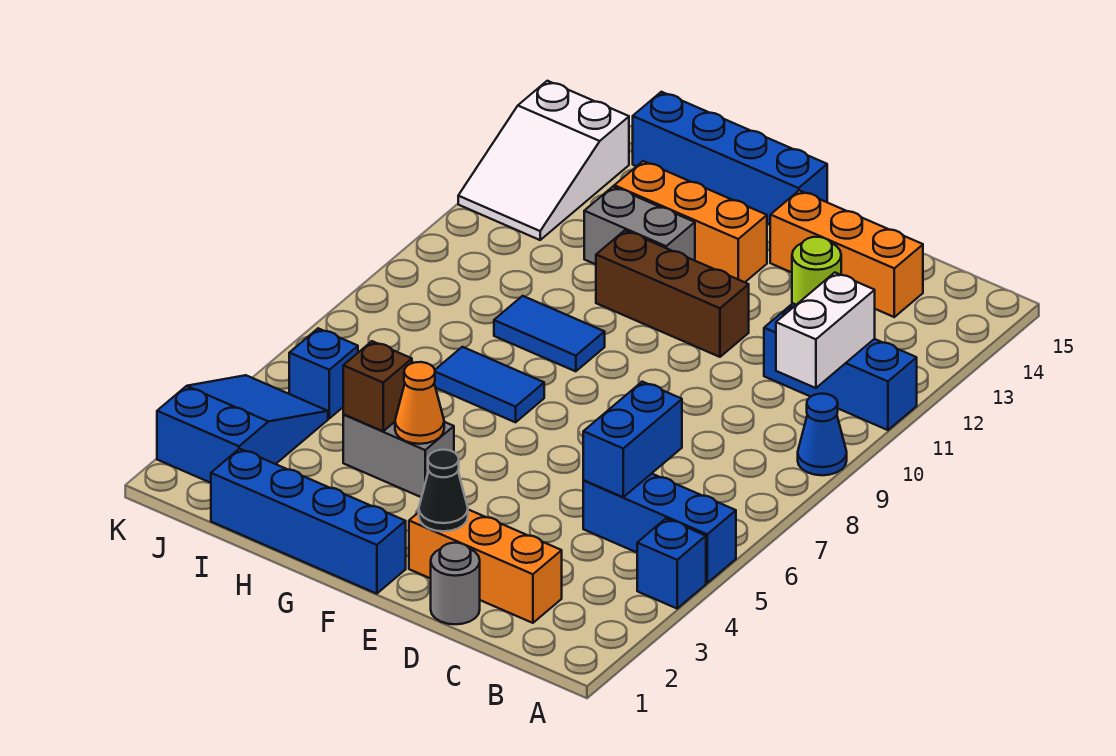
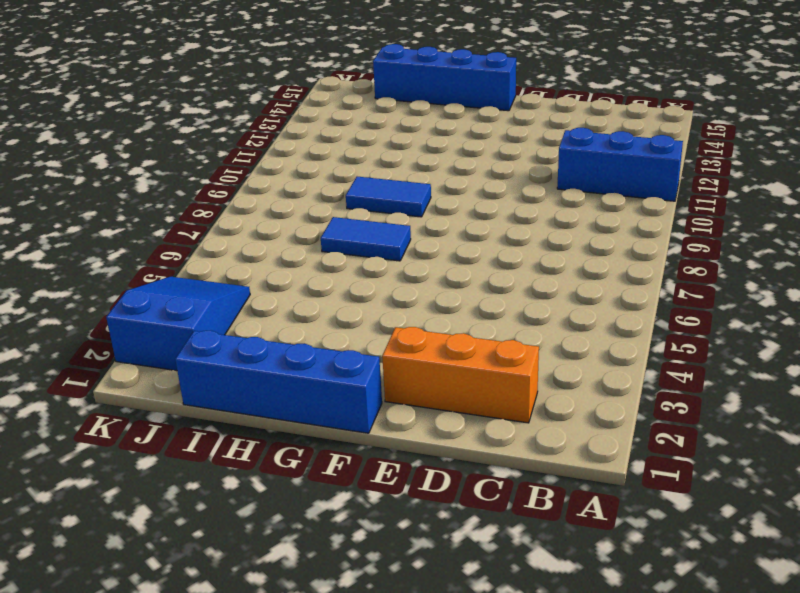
none -> blue 1x1 brick [637,519,706,608]
none -> blue 1x3 brick [583,474,736,583]
none -> blue 1x1 cone [798,394,847,475]

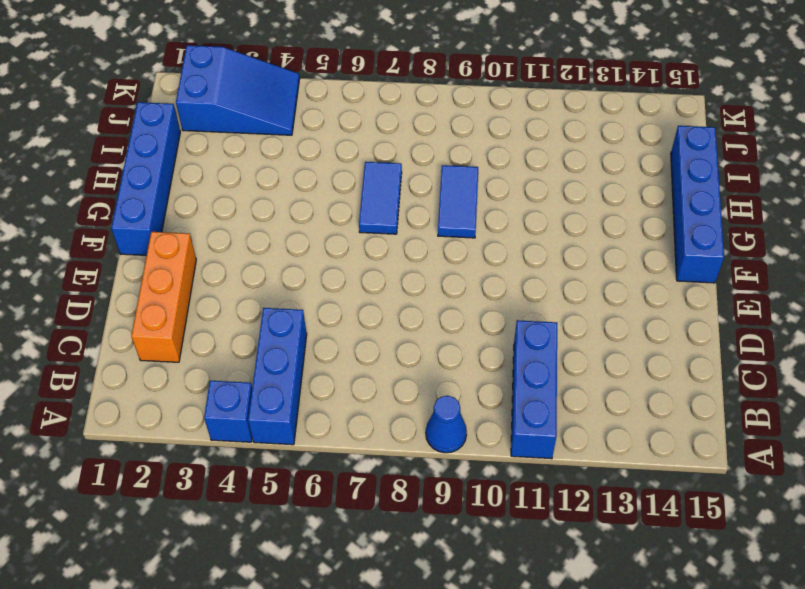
none -> orange 1x3 brick [770,190,923,317]
none -> grey 1x1 round brick [431,543,480,624]
none -> lime 1x1 round brick [792,237,841,305]

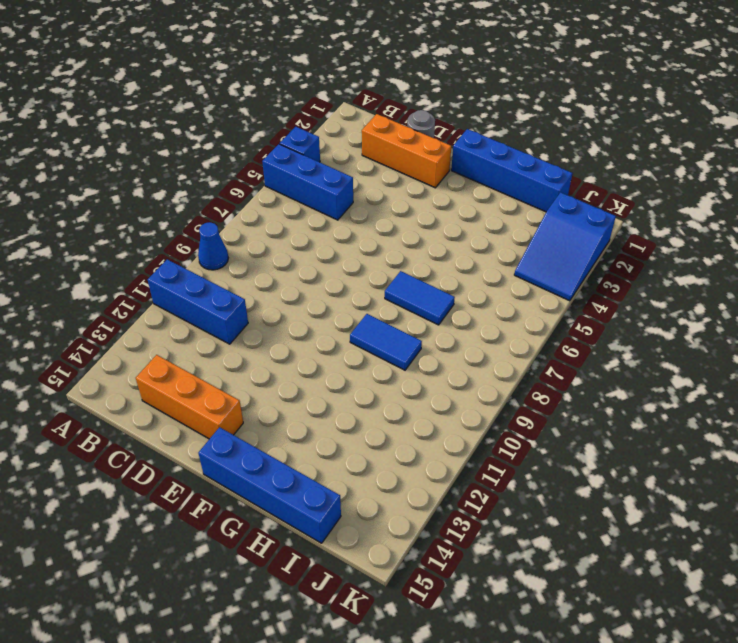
none -> lime 1x1 round brick [792,237,841,305]
none -> brown 1x3 brick [596,230,749,357]
none -> orange 1x3 brick [614,161,767,282]

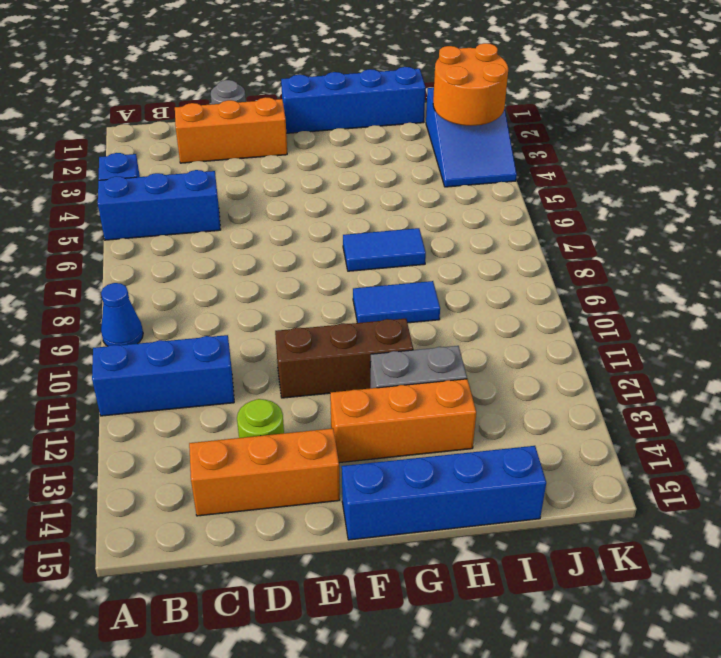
orange 2x2 round brick [433,43,508,126] -> none
none -> grey 1x2 brick [343,414,454,497]
none -> blue 1x1 brick [289,328,358,418]
none -> white 2x3 slope [458,81,629,240]

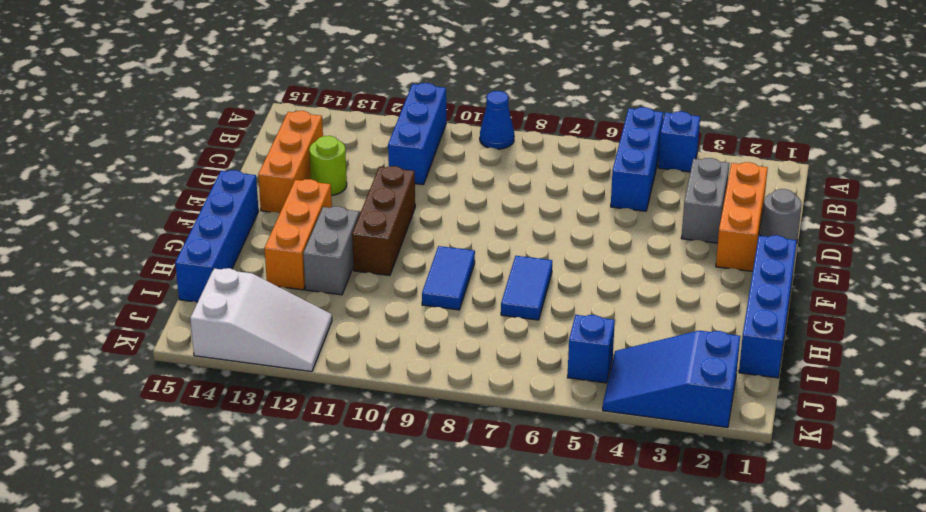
grey 1x2 brick [681,158,729,243] -> grey 1x2 brick moved to [343,414,454,497]
none -> white 1x2 brick [776,273,875,388]
none -> blue 1x2 brick [583,382,682,497]
none -> black 1x1 cone [419,450,468,531]

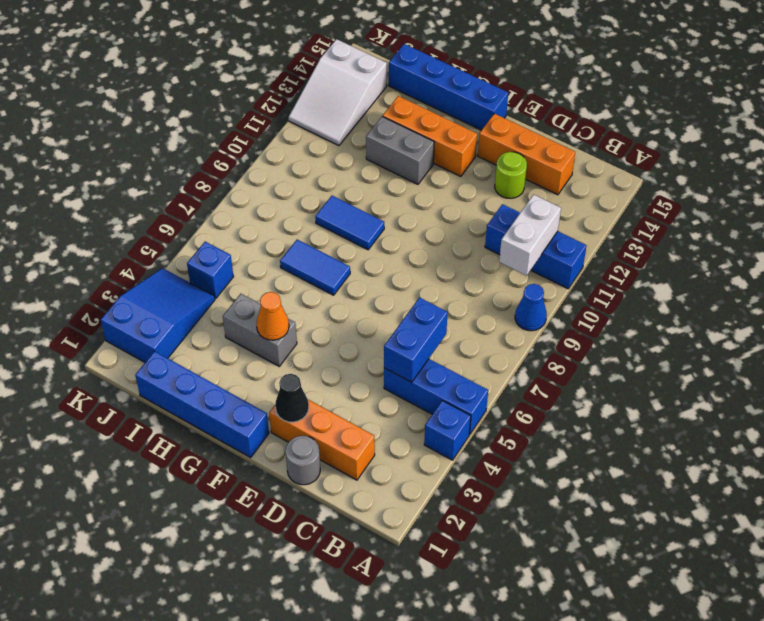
none -> brown 1x3 brick [596,230,749,357]
none -> brown 1x1 brick [343,341,412,431]

